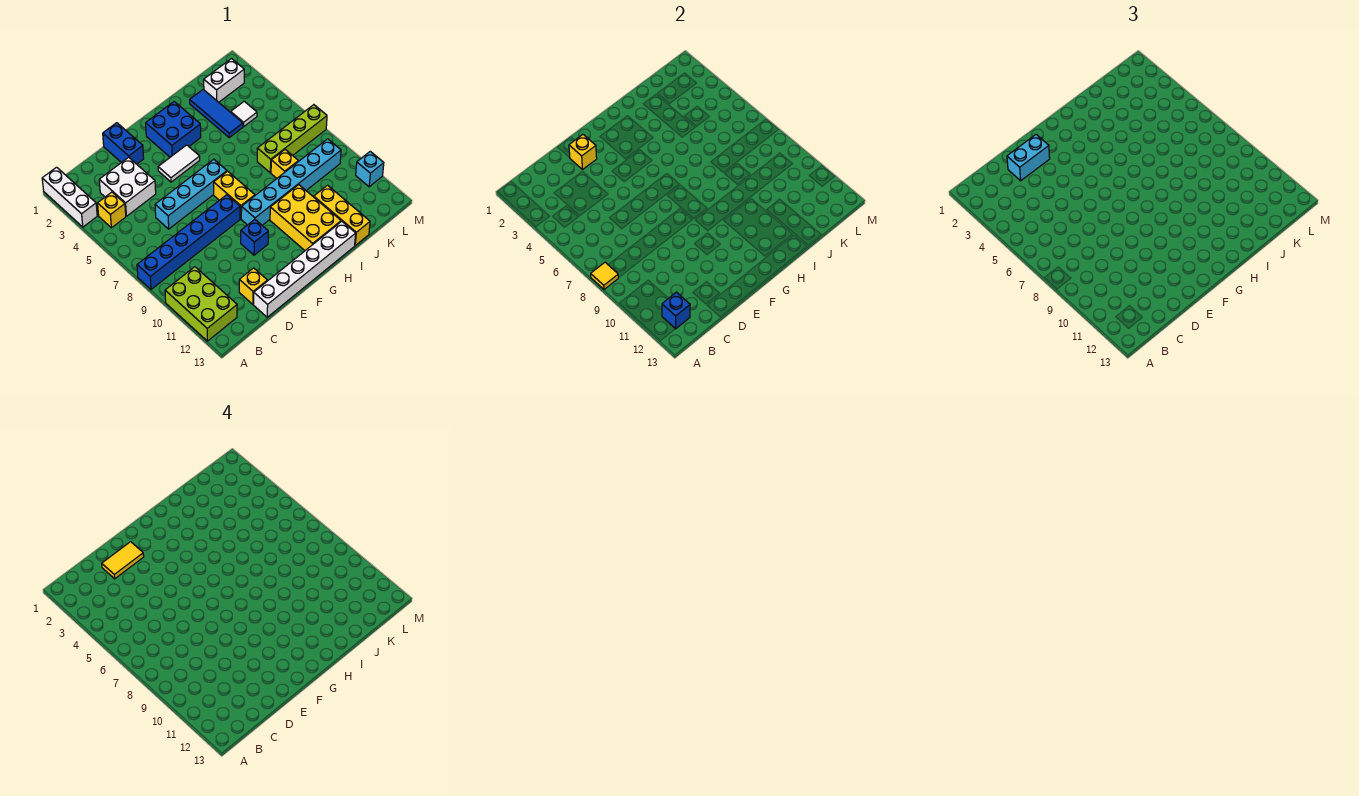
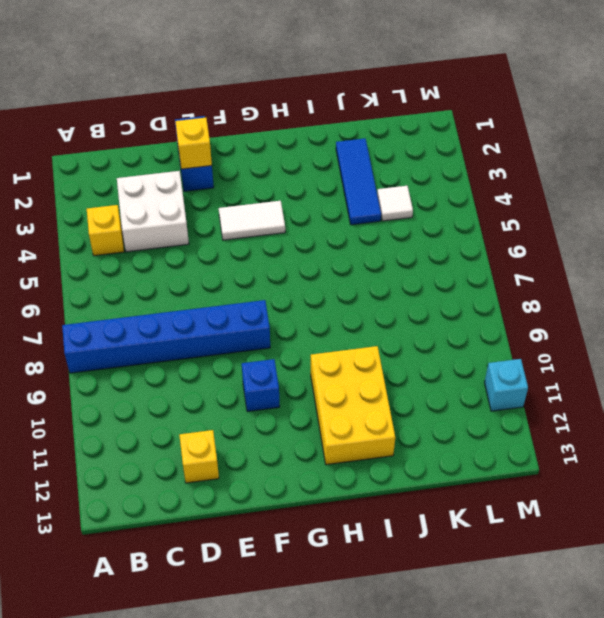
none -> white 1x3 brick [42,167,97,227]
none -> lime 2x3 brick [165,267,237,341]
none -> cyan 1x4 brick [155,159,227,229]

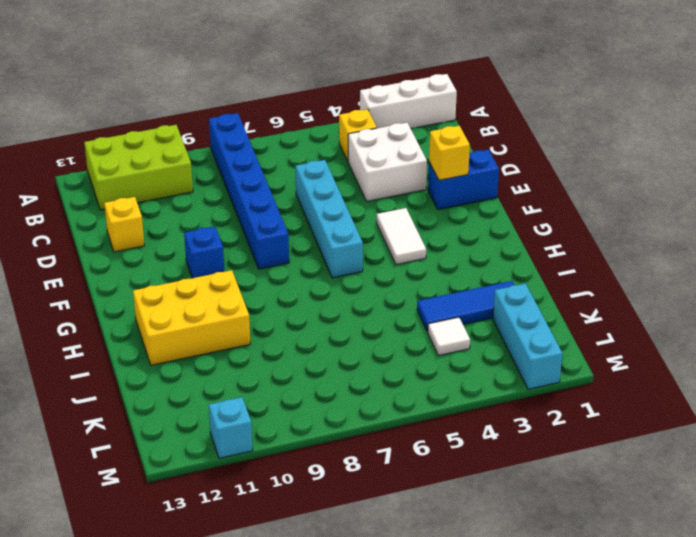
cyan 1x3 brick [493,284,562,389] -> white 1x2 brick [204,59,244,102]
none -> white 1x6 brick [254,221,356,317]
none -> blue 2x2 brick [146,102,201,157]
none -> yellow 1x2 brick [214,171,255,219]

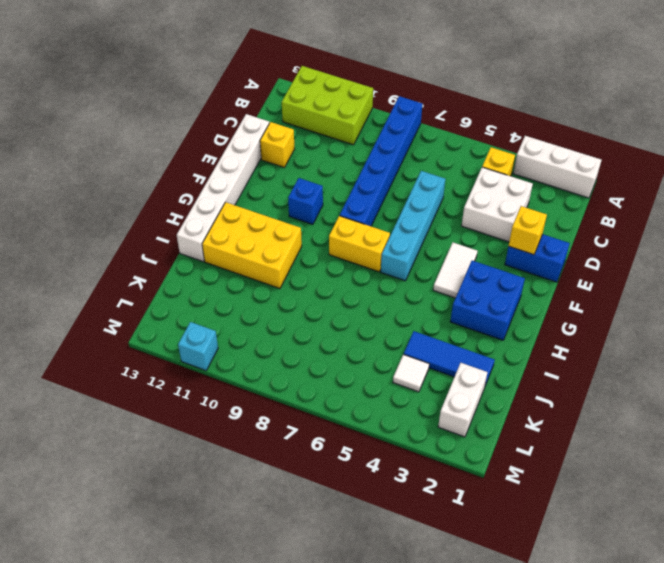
none -> cyan 1x6 brick [241,139,341,225]
none -> lime 1x4 brick [257,105,327,173]
none -> yellow 1x1 brick [271,150,298,178]

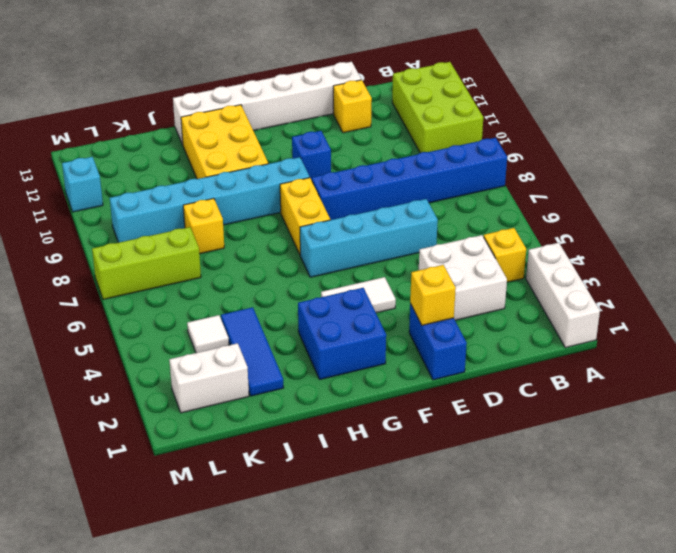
lime 1x3 brick [92,227,201,299] -> lime 1x4 brick [257,105,327,173]
none -> yellow 1x3 brick [314,185,370,245]
none -> yellow 1x1 tile [591,262,618,289]
none -> blue 1x1 brick [662,292,690,329]

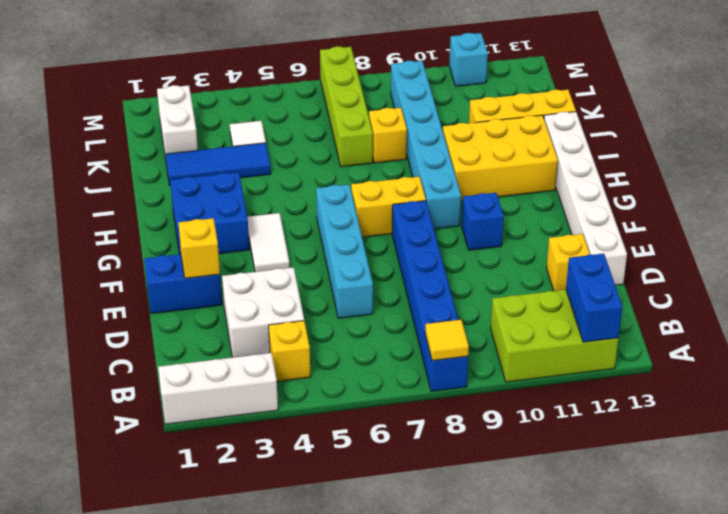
blue 1x2 brick [566,254,622,342] -> blue 1x1 brick [662,292,690,329]
none -> cyan 1x2 brick [1007,135,1050,181]
none -> yellow 1x2 tile [102,542,144,579]

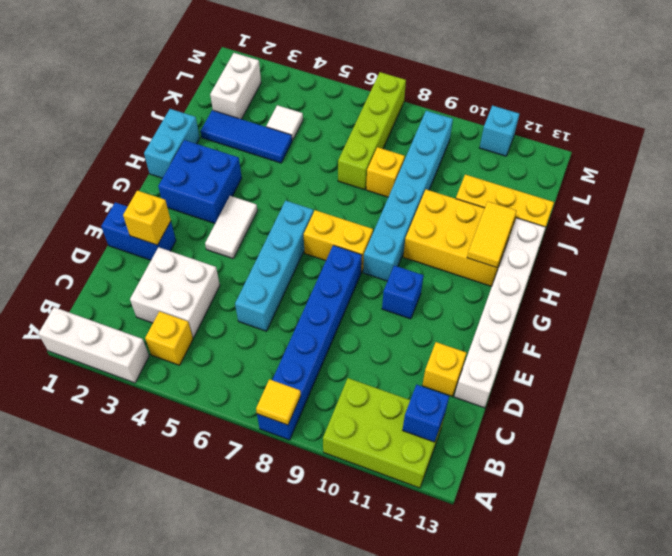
cyan 1x2 brick [144,109,200,178] -> cyan 1x2 brick moved to [1007,135,1050,181]
yellow 1x2 tile [467,201,516,268] -> yellow 1x2 tile moved to [102,542,144,579]

